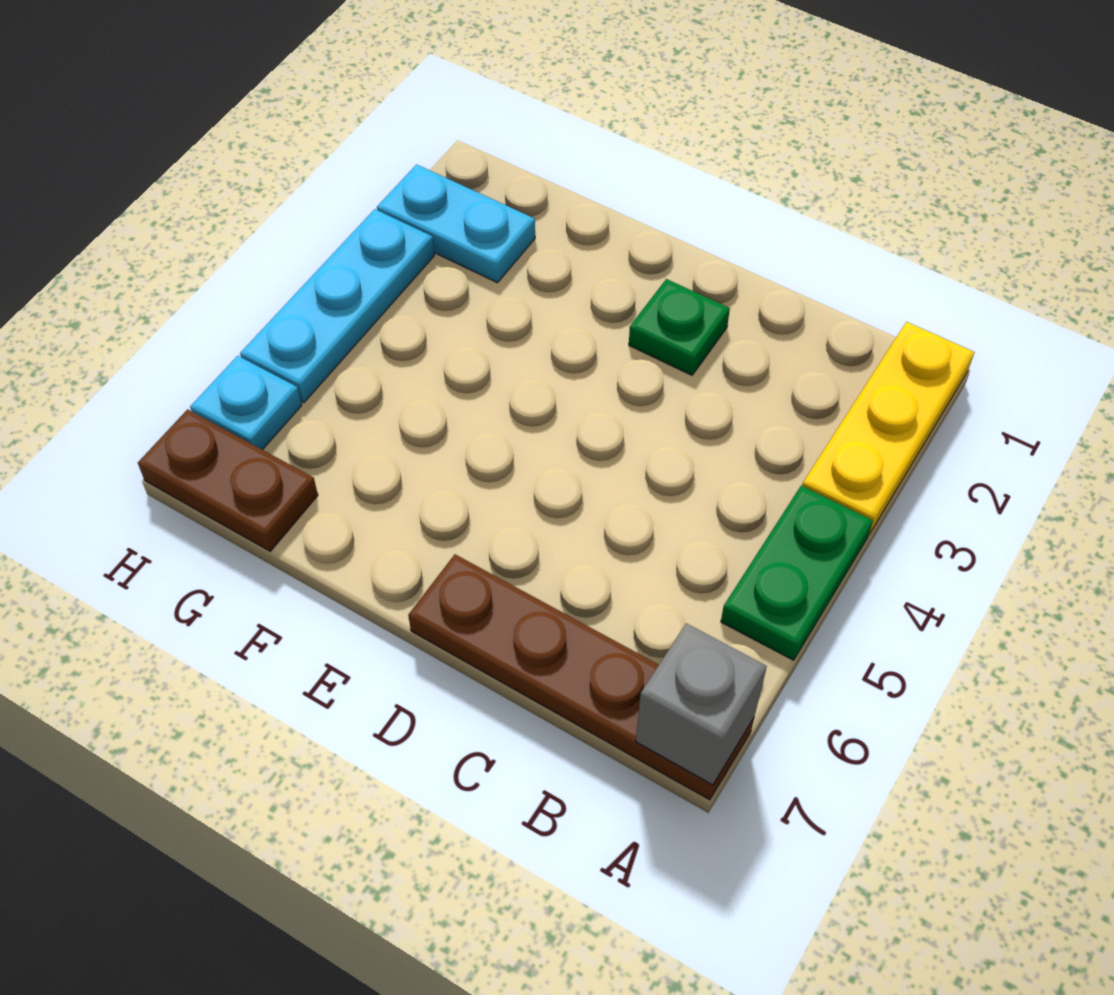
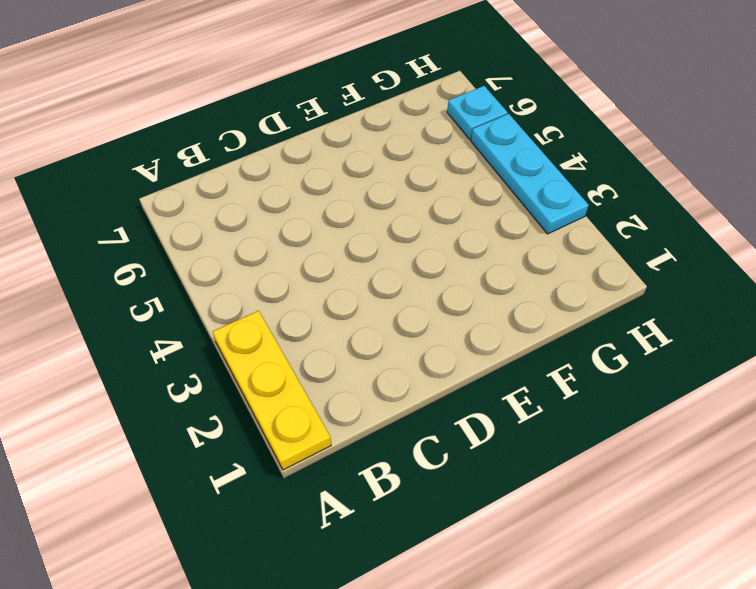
none -> green 1x2 plate [721,486,873,660]
none -> brown 1x4 plate [408,554,754,800]

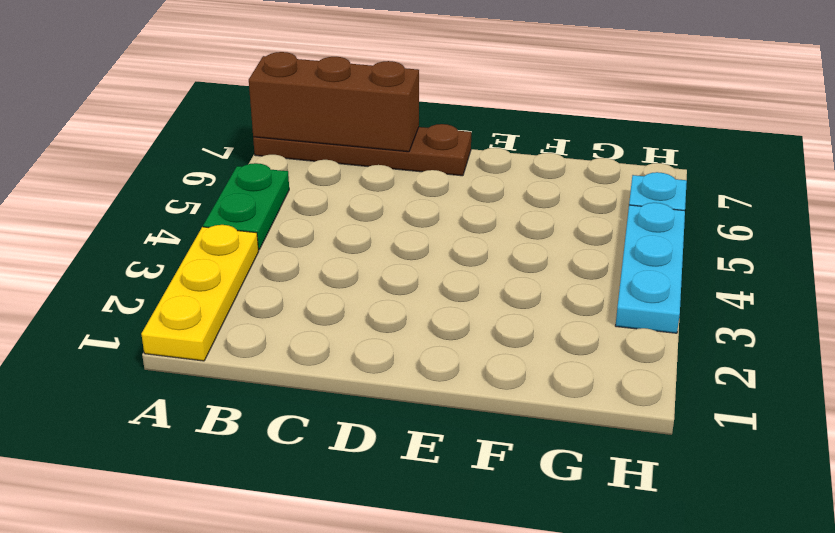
brown 1x3 brick [249,52,419,152] -> grey 1x1 brick [636,623,767,785]
none -> green 1x1 plate [629,279,730,375]
none -> cyan 1x2 plate [377,164,535,283]

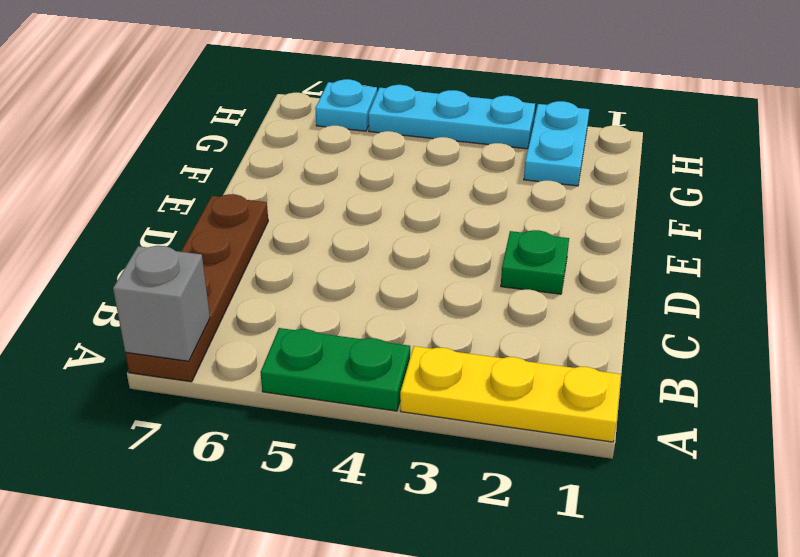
none -> brown 1x2 plate [138,409,318,551]

